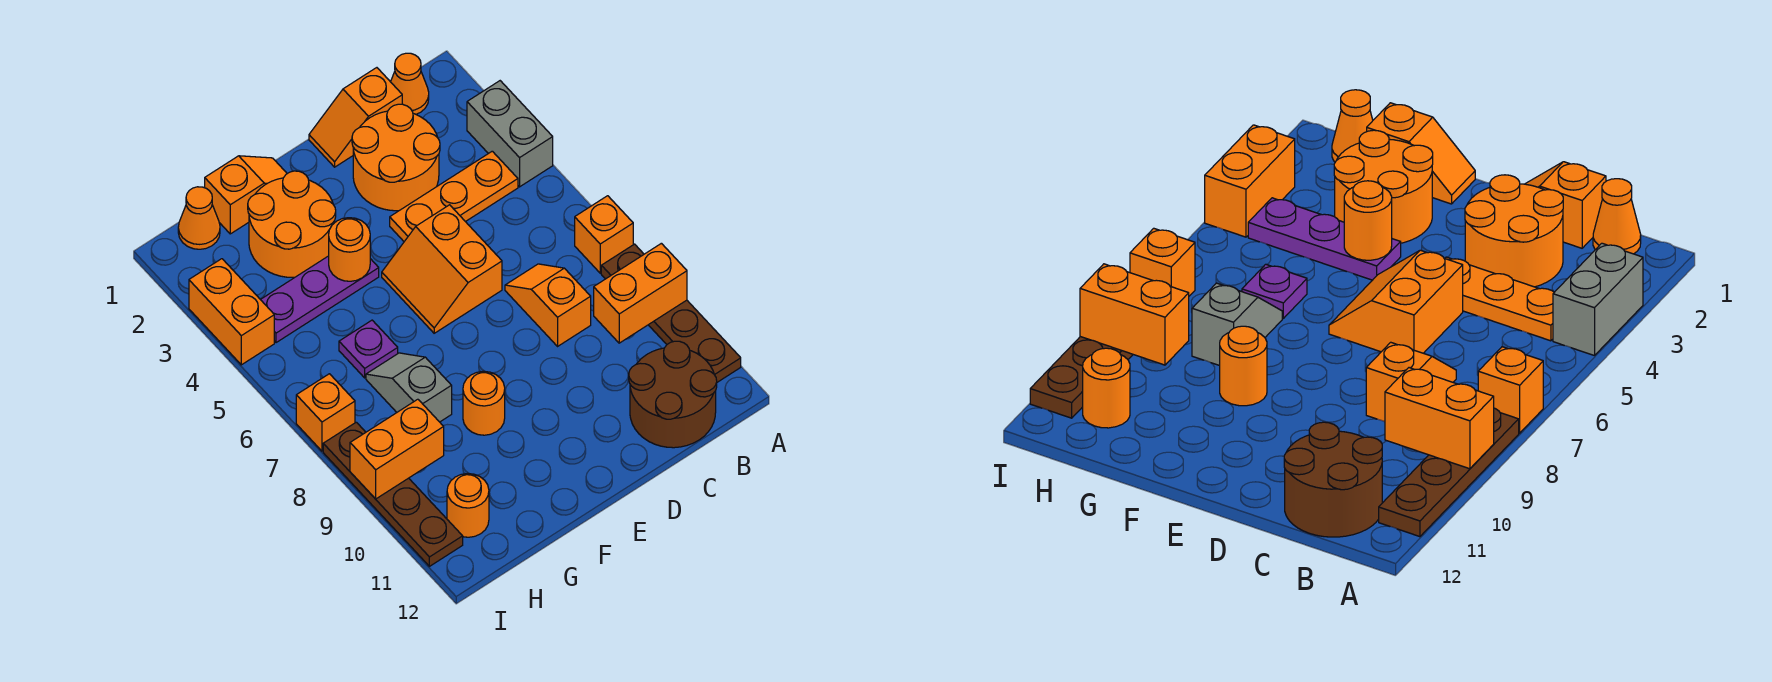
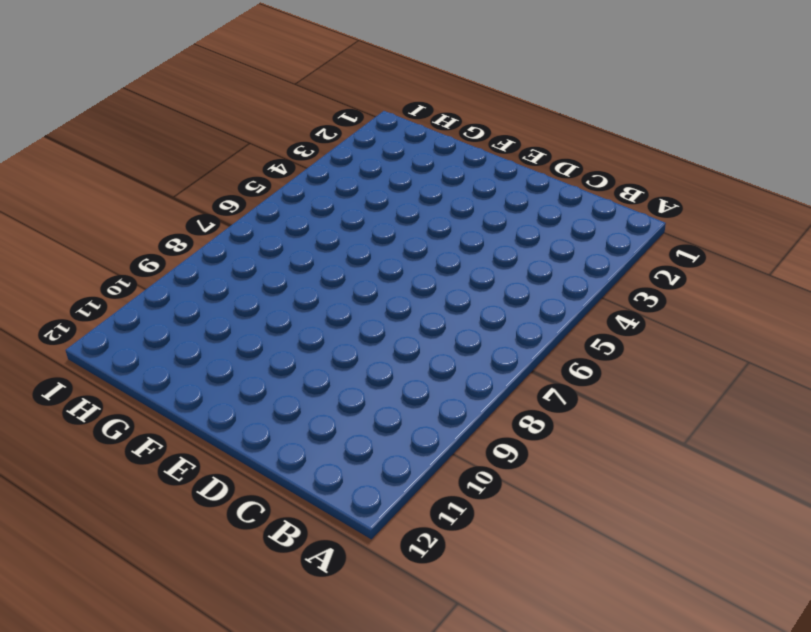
none -> grey 1x2 brick [467,81,553,187]
none -> orange 1x1 brick [575,196,633,273]
none -> brown 1x4 plate [601,244,741,382]

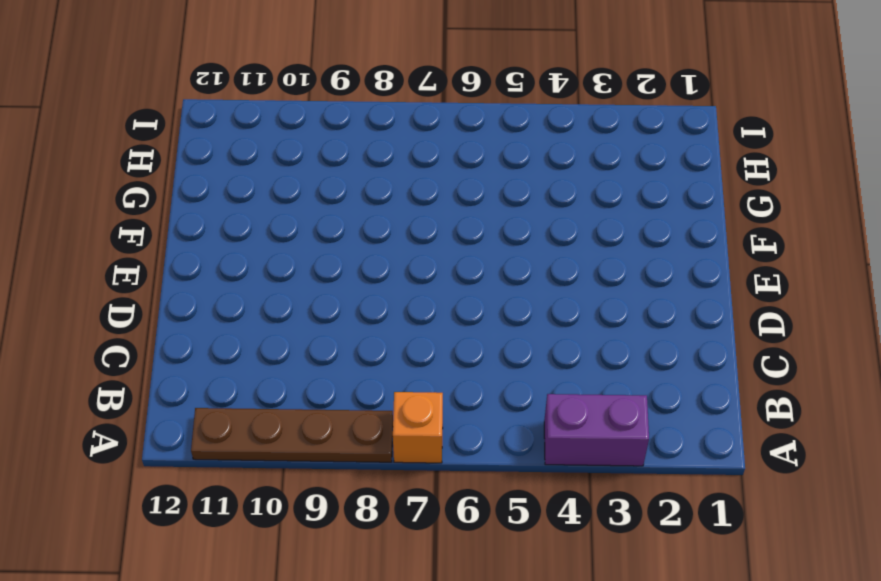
purple 1x2 brick [544,394,649,466] -> grey 1x2 brick [467,81,553,187]
none -> orange 1x1 cone [391,53,429,114]
none -> orange 1x3 plate [390,151,518,241]
none -> brown 2x2 round brick [629,341,717,448]

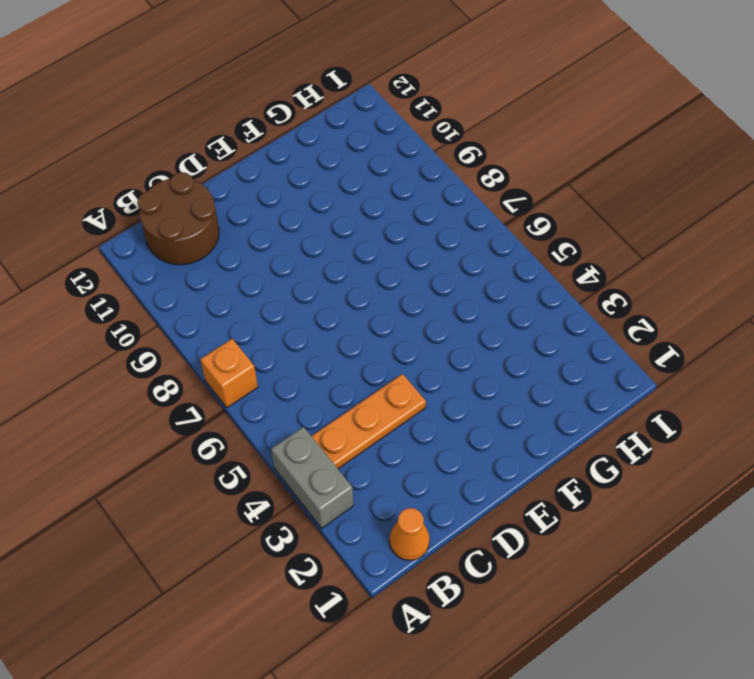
none -> brown 1x4 plate [601,244,741,382]
none -> orange 1x2 slope [309,68,402,167]
none -> orange 2x2 round brick [352,104,440,211]

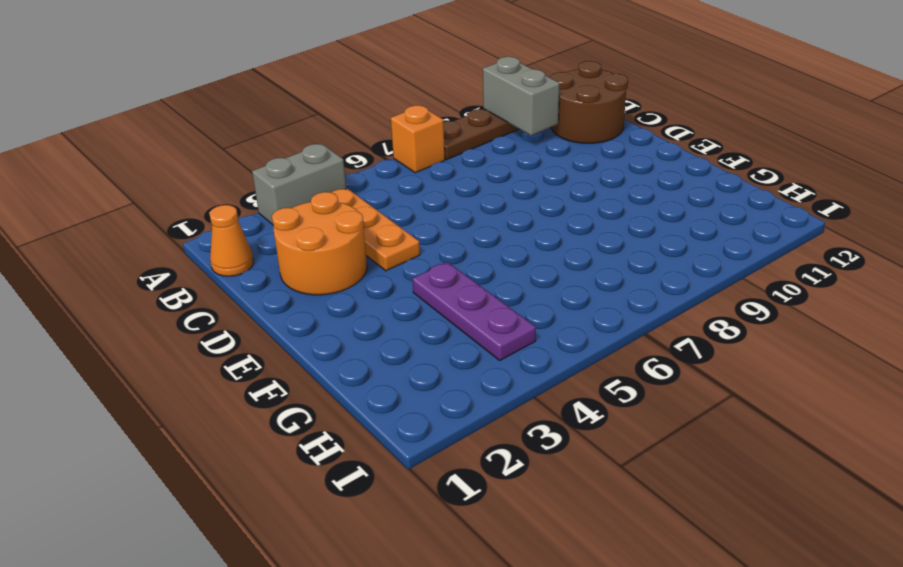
grey 1x2 brick [483,57,560,135] -> none
none -> orange 1x2 slope [309,68,402,167]
none -> orange 1x2 slope [505,264,591,346]
none -> orange 2x2 slope [382,205,502,333]

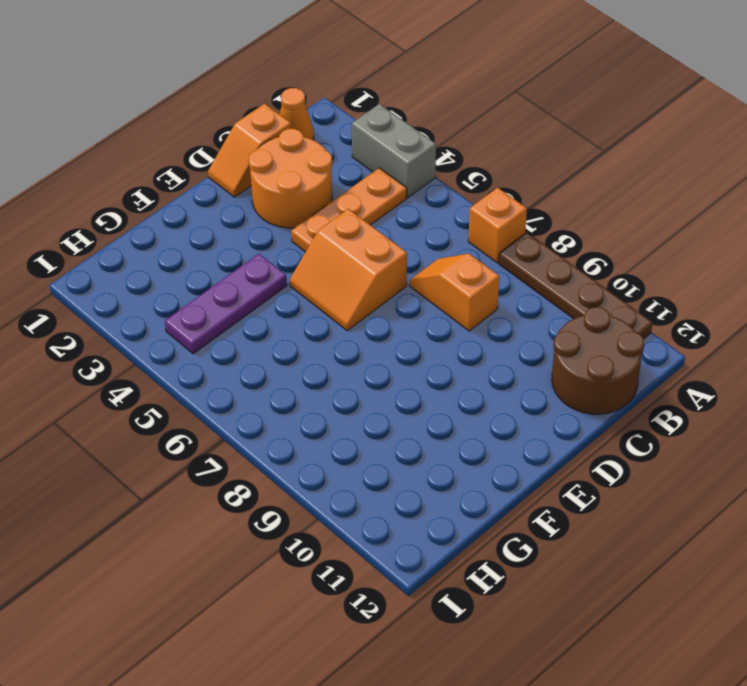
none -> orange 1x2 slope [205,156,287,234]
none -> orange 2x2 round brick [248,171,336,277]
none -> orange 1x1 round brick [463,371,505,435]

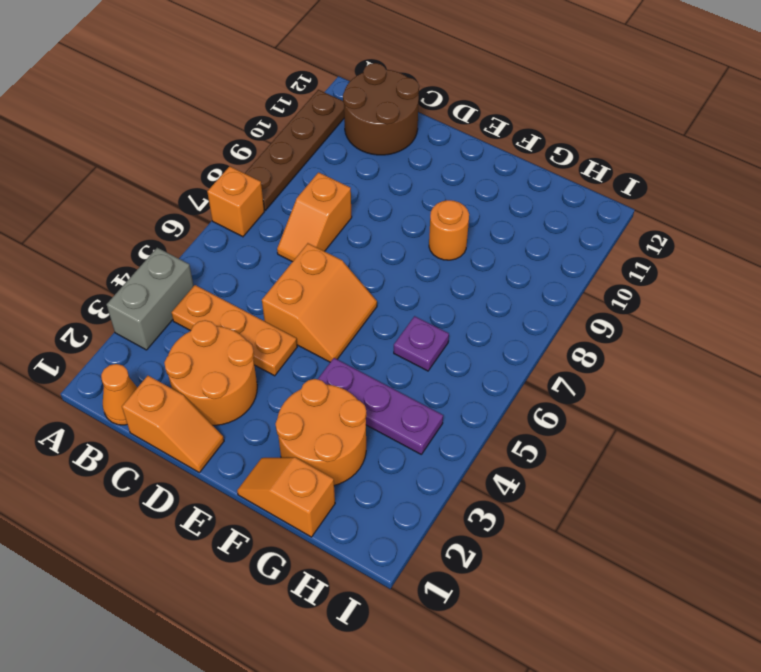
none -> grey 1x2 slope [366,353,452,422]
none -> orange 1x1 cone [178,187,220,249]
none -> orange 1x1 round brick [447,474,489,537]

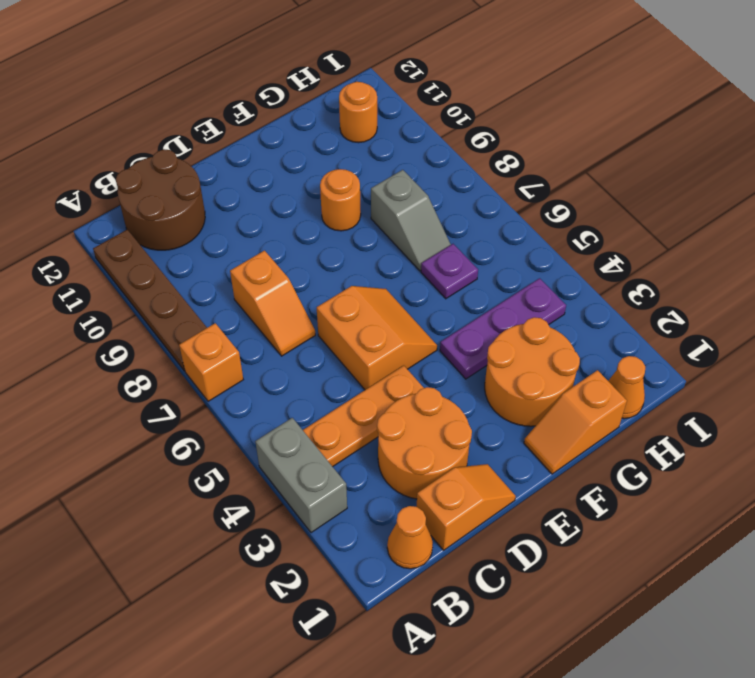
none -> orange 1x2 brick [189,259,274,365]
none -> orange 1x1 brick [296,374,355,451]
none -> brown 1x4 plate [323,422,463,566]

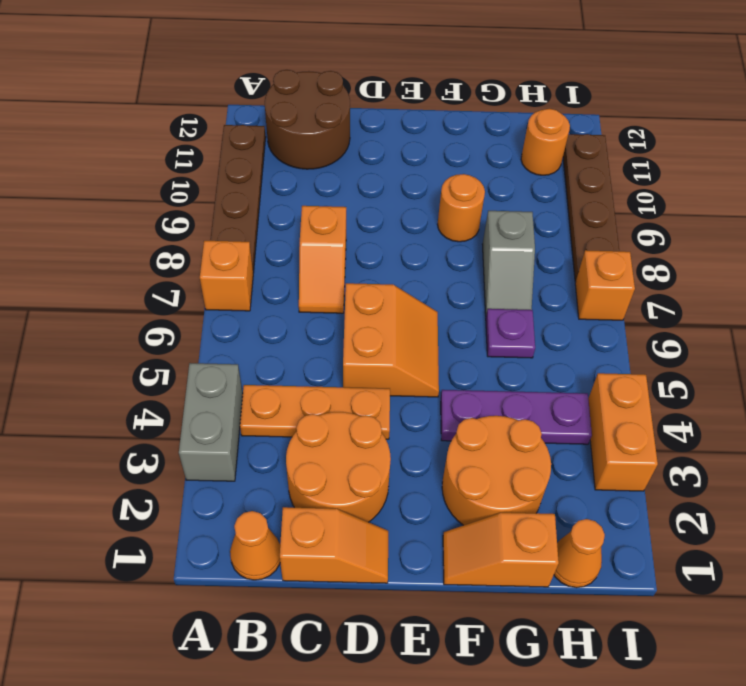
none -> orange 1x2 brick [594,243,687,343]
none -> orange 1x1 round brick [329,218,370,281]
none -> orange 1x2 brick [350,399,444,499]

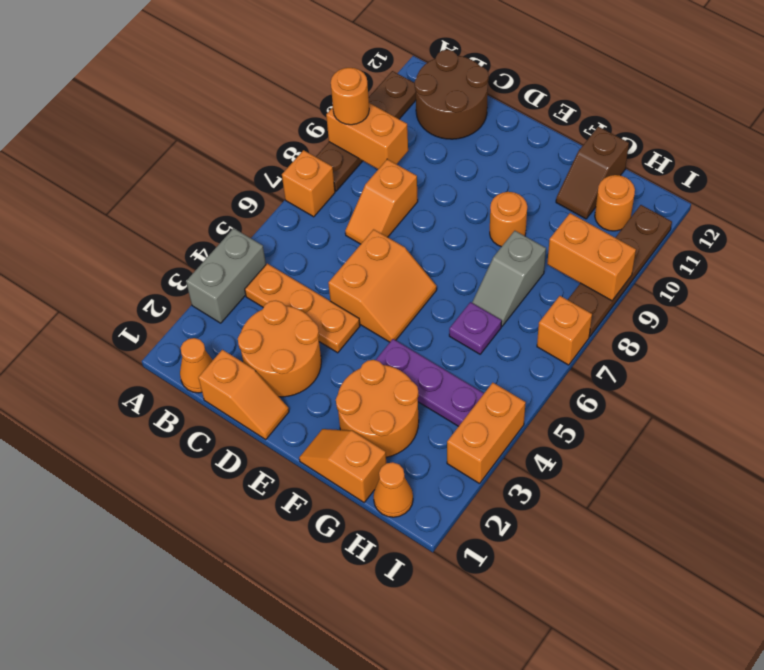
orange 1x1 round brick [331,68,369,125] -> orange 1x1 round brick moved to [329,218,370,281]
brown 1x2 slope [556,127,629,219] -> none

